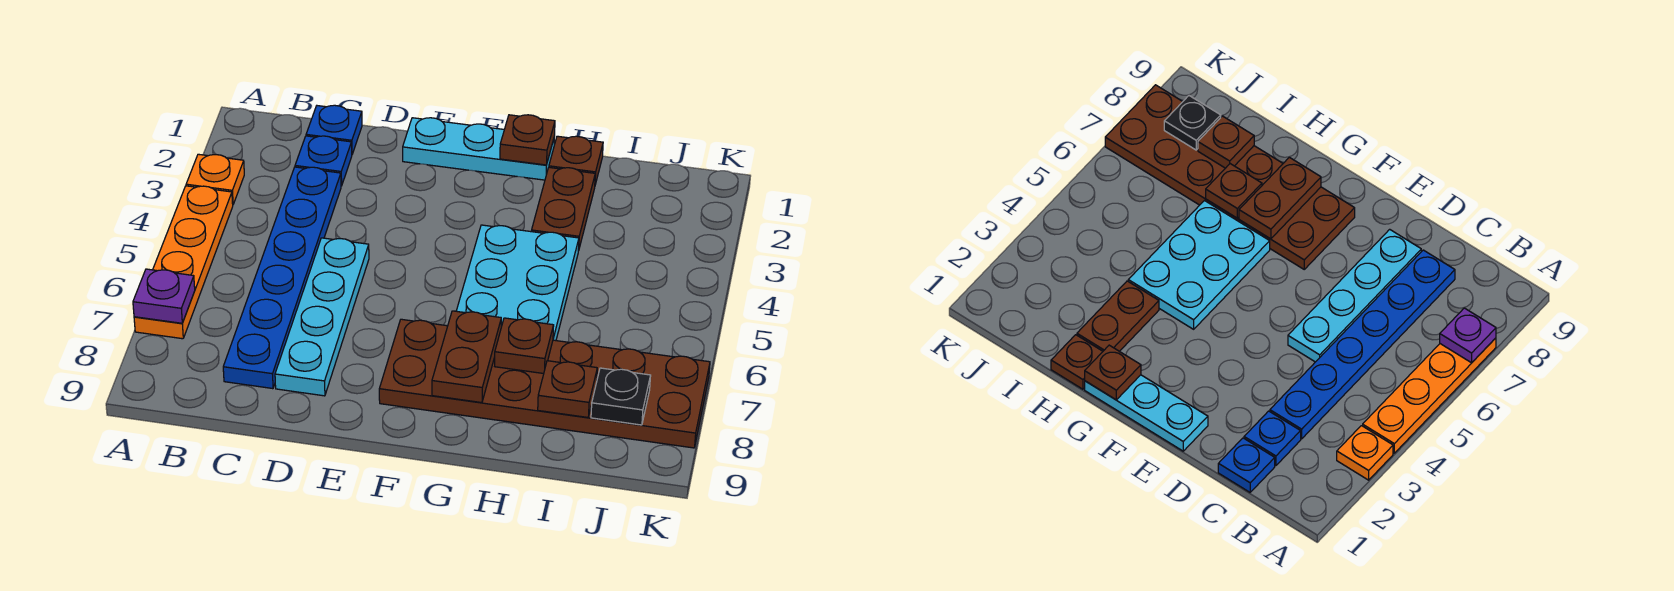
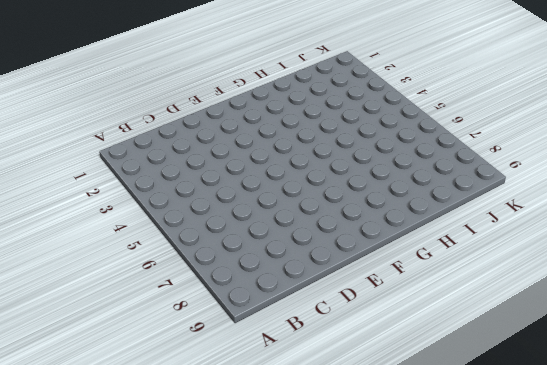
none -> orange 1x1 plate [186,154,244,204]
none -> orange 1x4 plate [134,186,233,339]
none -> blue 1x1 plate [306,105,362,154]

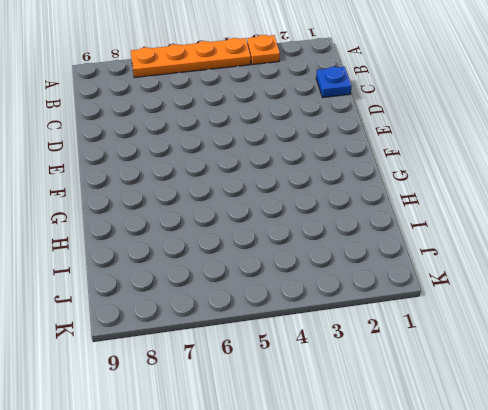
none -> blue 1x1 plate [295,136,352,186]
none -> blue 1x6 plate [223,167,341,389]
none -> cyan 1x4 plate [275,238,369,396]

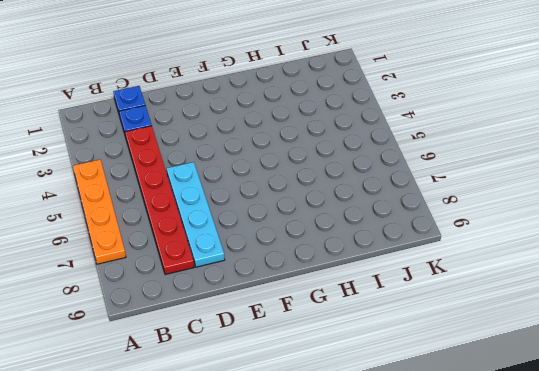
red 1x6 plate [125,126,194,275] -> blue 1x6 plate [223,167,341,389]
none -> orange 1x1 plate [186,154,244,204]
none -> cyan 1x3 plate [403,118,555,180]
none -> brown 2x6 plate [379,319,710,448]

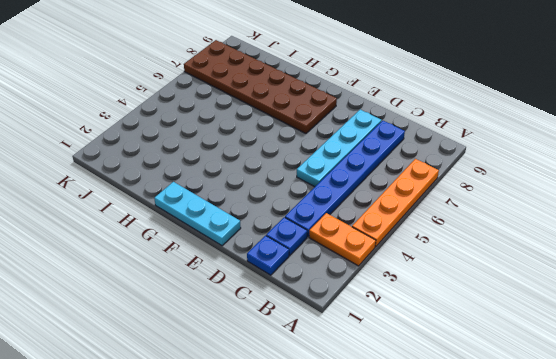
orange 1x2 plate [309,213,376,266] -> orange 1x1 plate [186,154,244,204]
none -> cyan 2x3 plate [456,225,579,341]
none -> brown 1x1 plate [549,136,603,185]
none -> brown 1x2 plate [531,167,595,251]

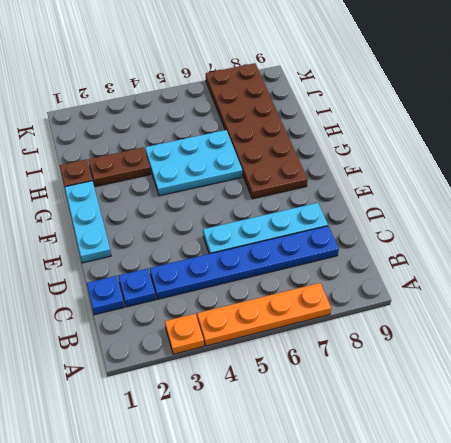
none -> purple 1x1 plate [133,269,195,323]
none -> brown 1x1 plate [500,115,555,165]
none -> brown 1x2 plate [432,311,501,403]

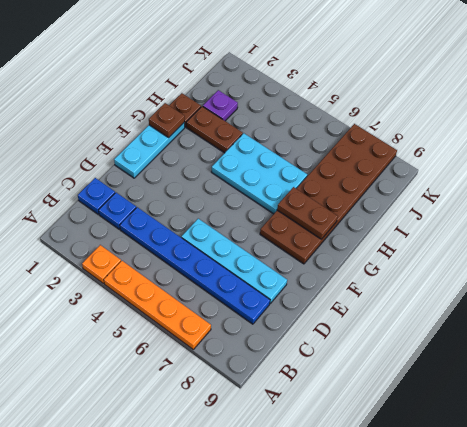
purple 1x1 plate [203,90,238,121] -> purple 1x1 plate moved to [133,269,195,323]
none -> brown 1x1 plate [495,318,554,374]
none -> brown 1x1 plate [538,361,597,417]
none -> black 1x1 plate [591,368,651,425]

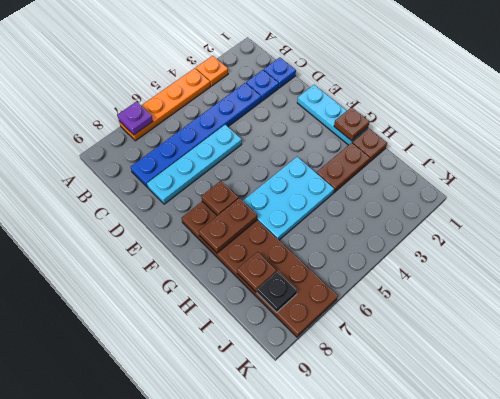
brown 1x1 plate [202,181,239,216] -> brown 1x1 plate moved to [495,318,554,374]

